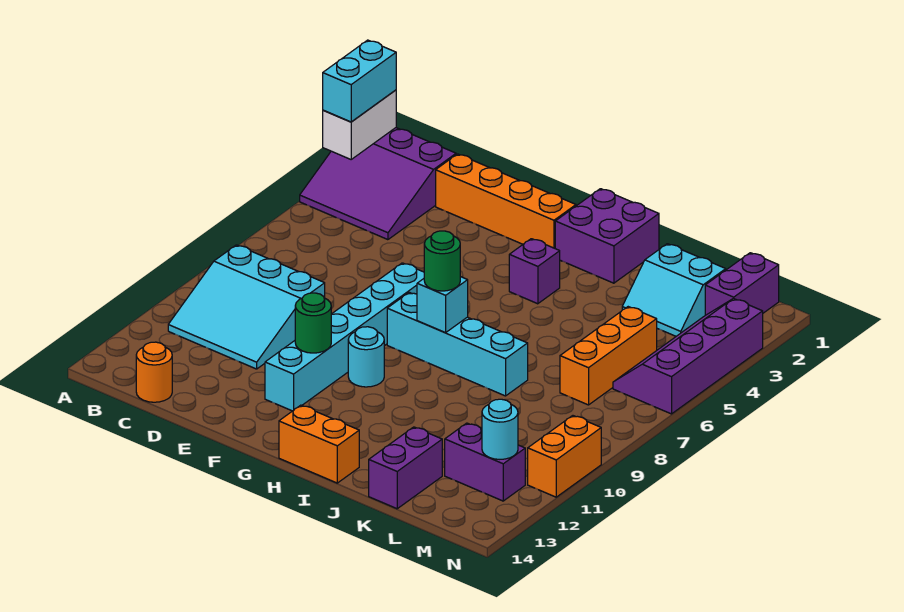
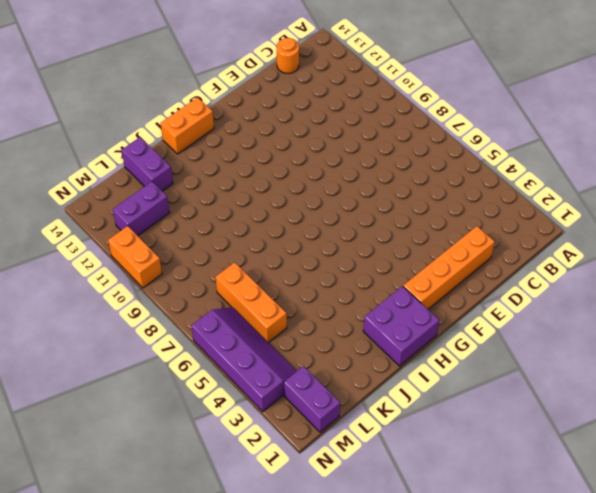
none -> purple 3x3 slope [300,128,456,240]
none -> cyan 3x3 slope [168,245,325,369]
none -> cyan 1x6 brick [265,263,424,411]

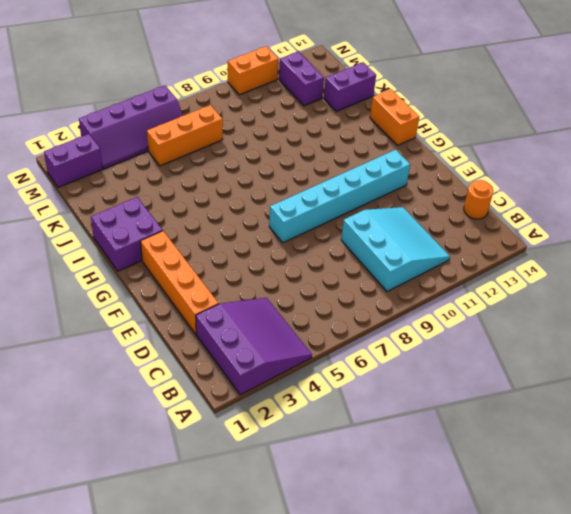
none -> cyan 1x4 brick [387,292,528,396]
none -> cyan 1x1 round brick [348,327,384,387]
none -> purple 1x1 brick [509,239,560,304]

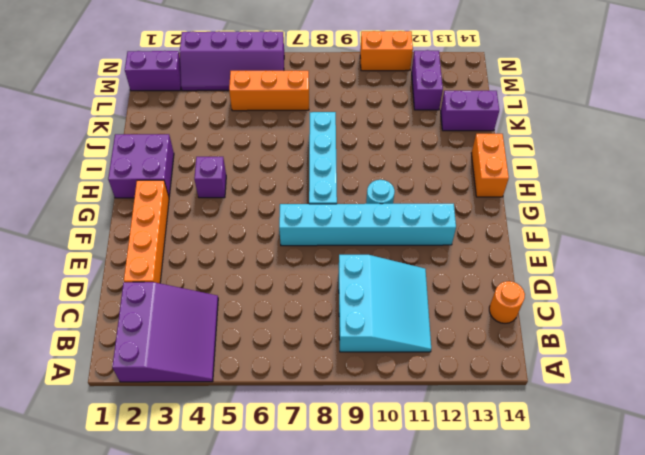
none -> cyan 2x2 slope [622,244,726,336]
none -> white 1x2 brick [323,90,396,159]
none -> green 1x1 round brick [295,293,331,353]

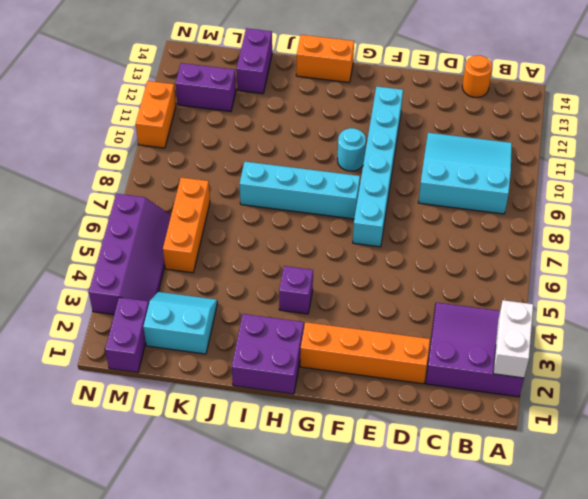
none -> green 1x1 round brick [295,293,331,353]
none -> cyan 1x1 brick [417,277,468,333]
none -> cyan 1x1 round brick [482,399,518,459]

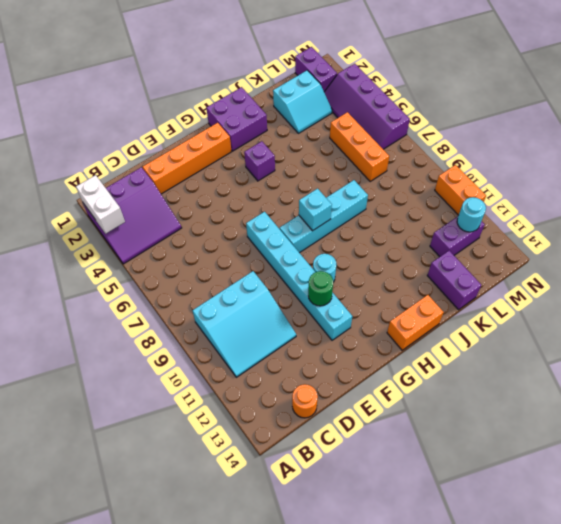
none -> cyan 1x2 brick [323,40,396,122]
none -> green 1x1 round brick [424,231,460,291]

